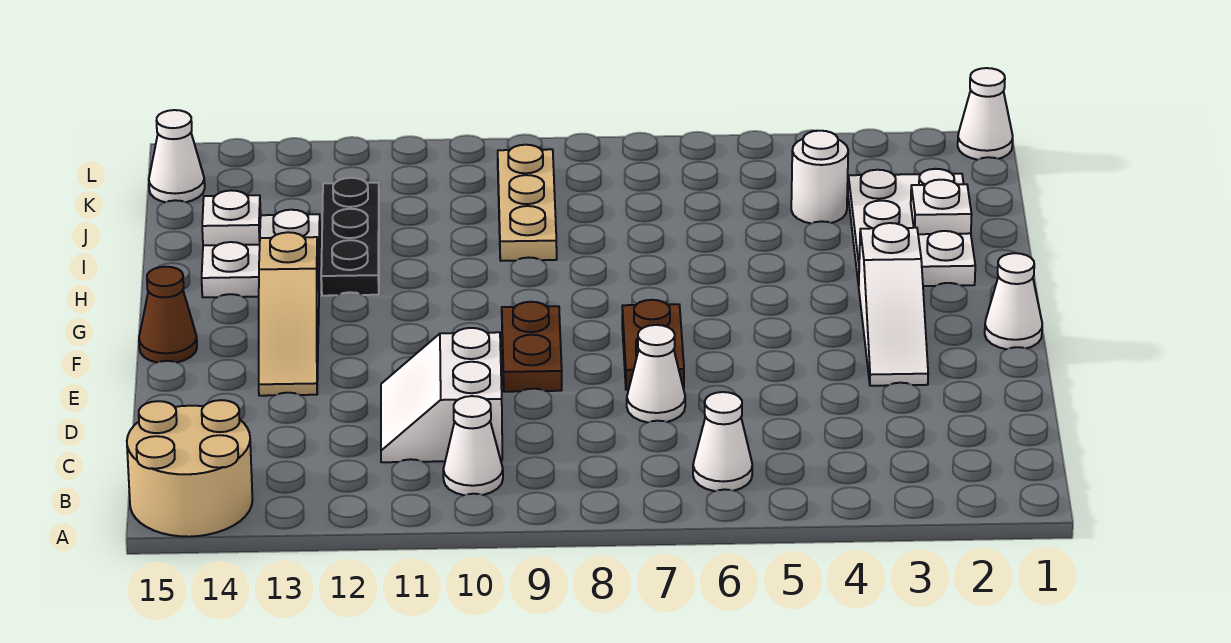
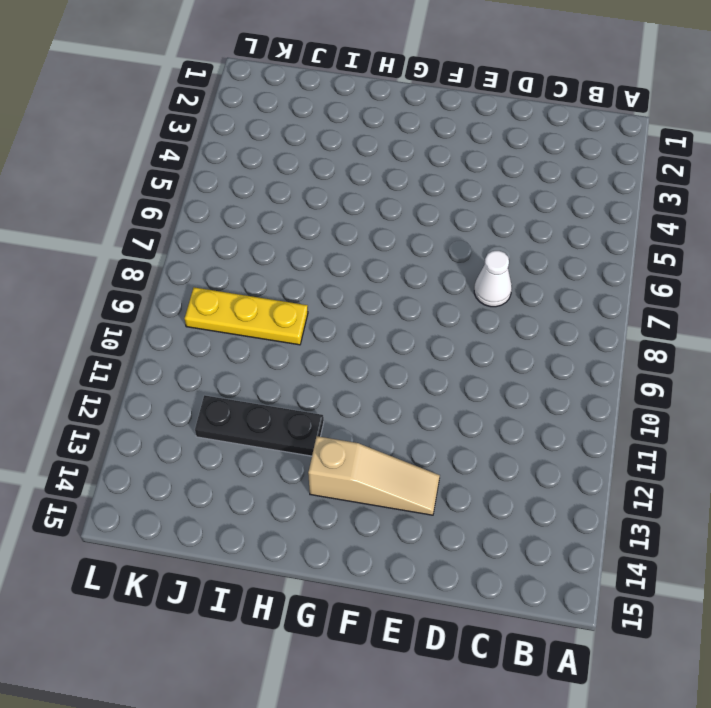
yellow 1x3 plate [185,287,308,345] -> tan 1x3 plate [498,145,557,261]
none -> tan 2x2 round brick [127,400,253,537]
none -> white 1x1 cone [693,392,752,491]
none -> white 1x1 cone [443,396,503,495]

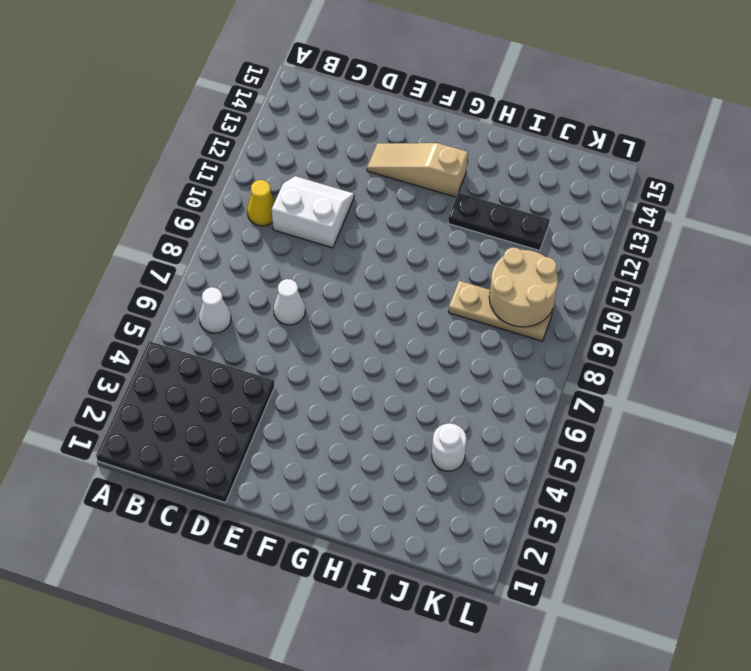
black 4x4 plate [96,341,275,503] -> none
yellow 1x1 cone [247,180,275,226] -> white 1x1 cone [443,396,503,495]
tan 2x2 round brick [489,247,558,327] -> tan 2x2 round brick moved to [127,400,253,537]
none -> white 1x3 slope [859,223,928,386]
none -> brown 1x2 plate [622,300,684,390]
none -> brown 1x2 plate [502,302,562,392]

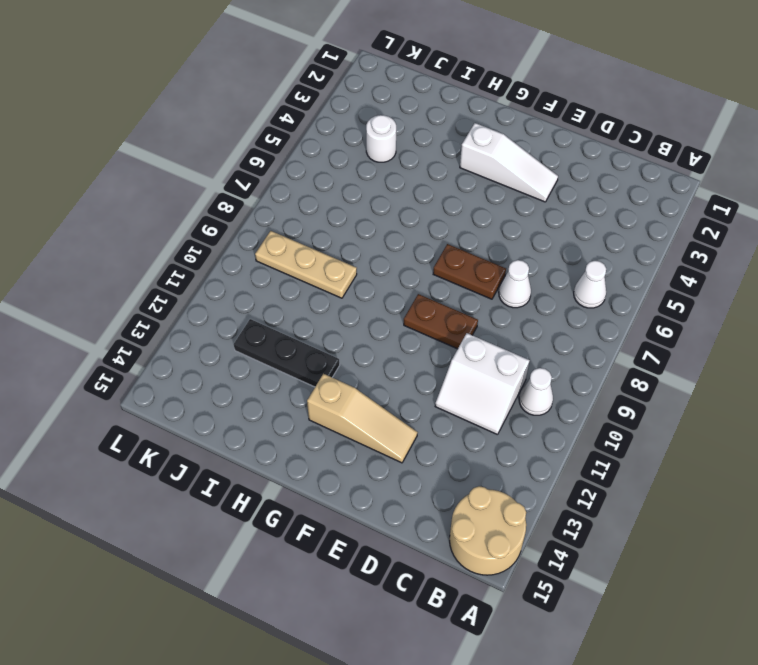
none -> white 1x1 cone [985,253,1042,349]
none -> brown 1x1 cone [139,267,197,363]
none -> white 2x3 plate [848,169,975,286]

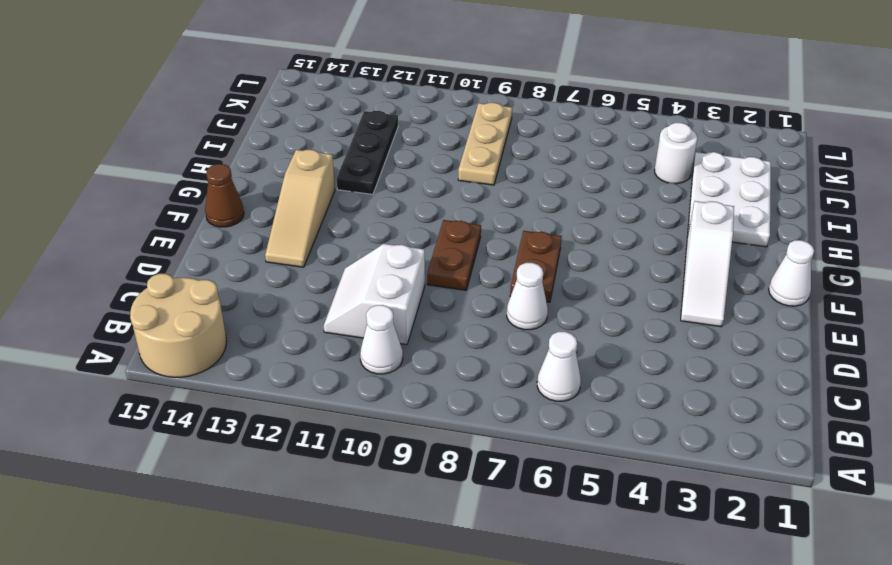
none -> white 2x2 plate [202,210,320,297]
none -> white 1x1 cone [149,110,205,202]
none -> white 1x1 cone [958,68,1013,160]

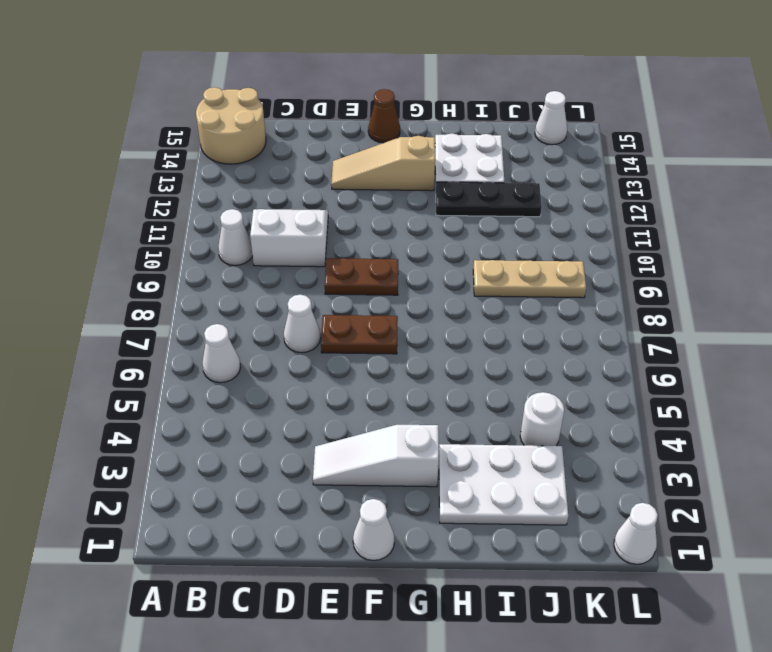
none -> white 1x1 plate [911,180,972,234]
none -> white 1x1 plate [202,190,261,245]

